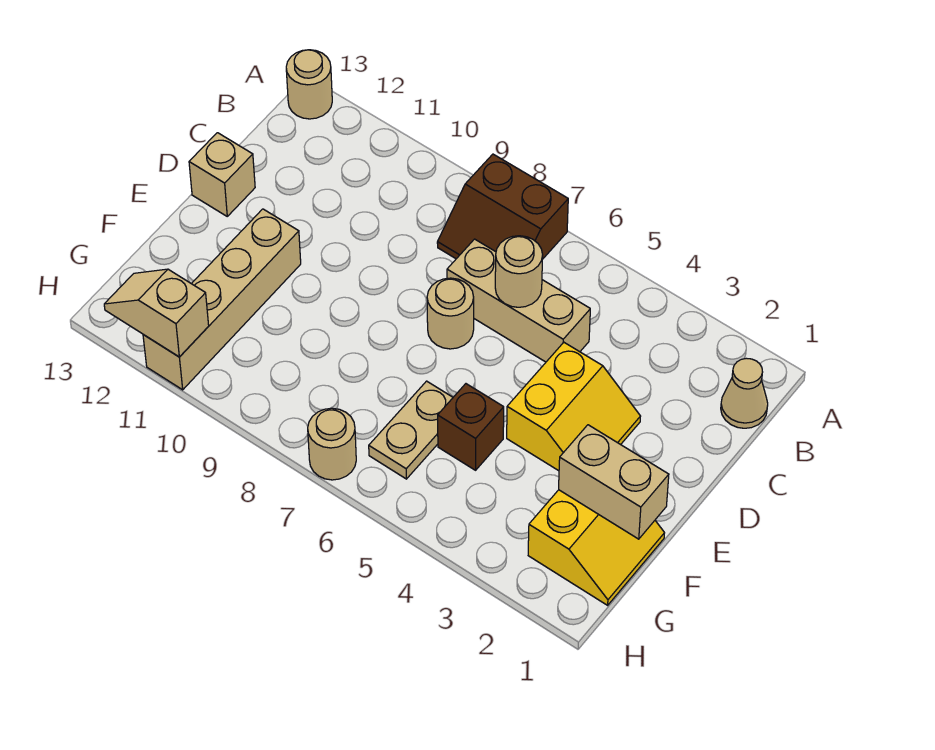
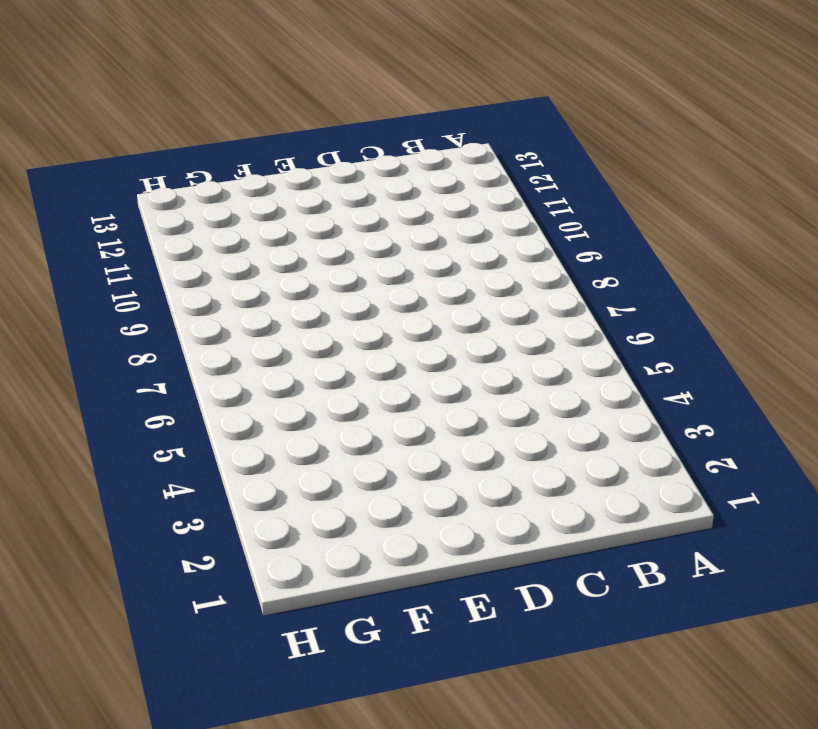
none -> brown 2x2 slope [437,154,568,259]
none -> tan 1x1 round brick [286,50,332,119]
none -> tan 1x1 cone [721,358,768,428]

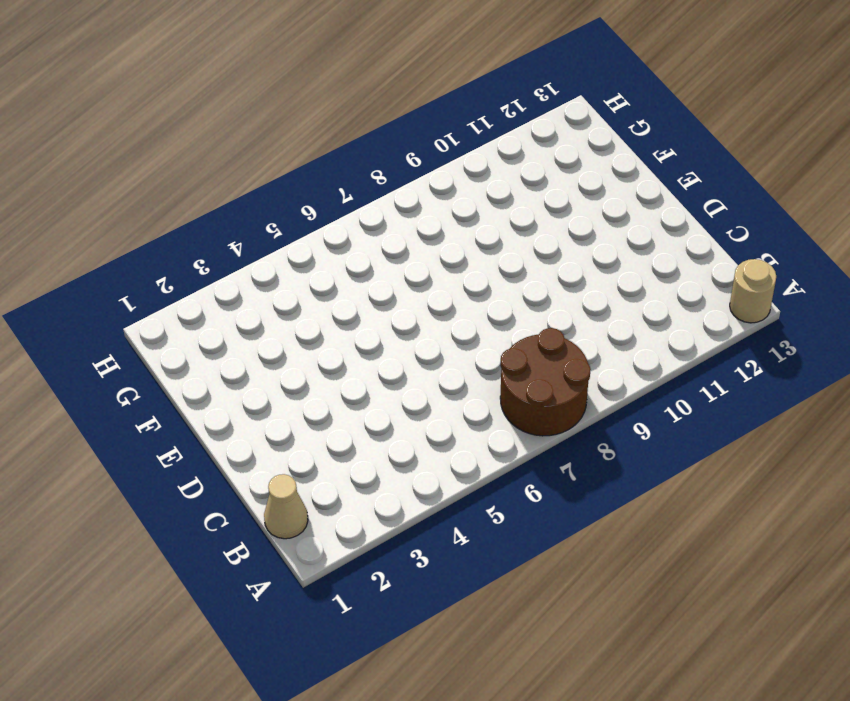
brown 2x2 round brick [500,328,591,436] -> brown 2x2 slope [437,154,568,259]
none -> tan 1x3 brick [447,239,590,362]
none -> yellow 2x2 slope [507,342,641,471]
none -> tan 1x1 round brick [427,278,474,349]

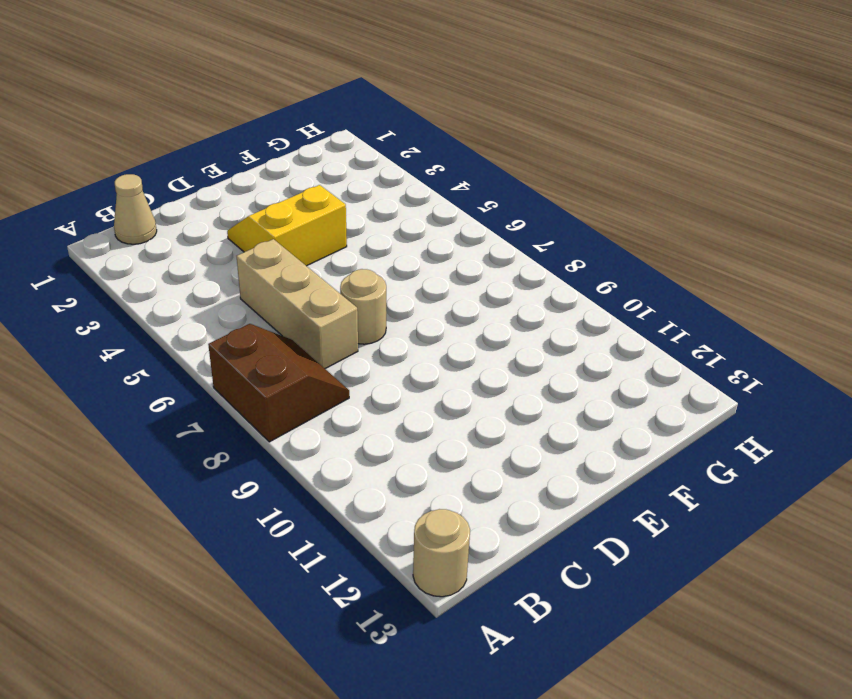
none -> tan 1x1 brick [189,133,255,216]
none -> tan 1x4 brick [143,209,301,390]
none -> yellow 2x2 slope [528,490,664,605]

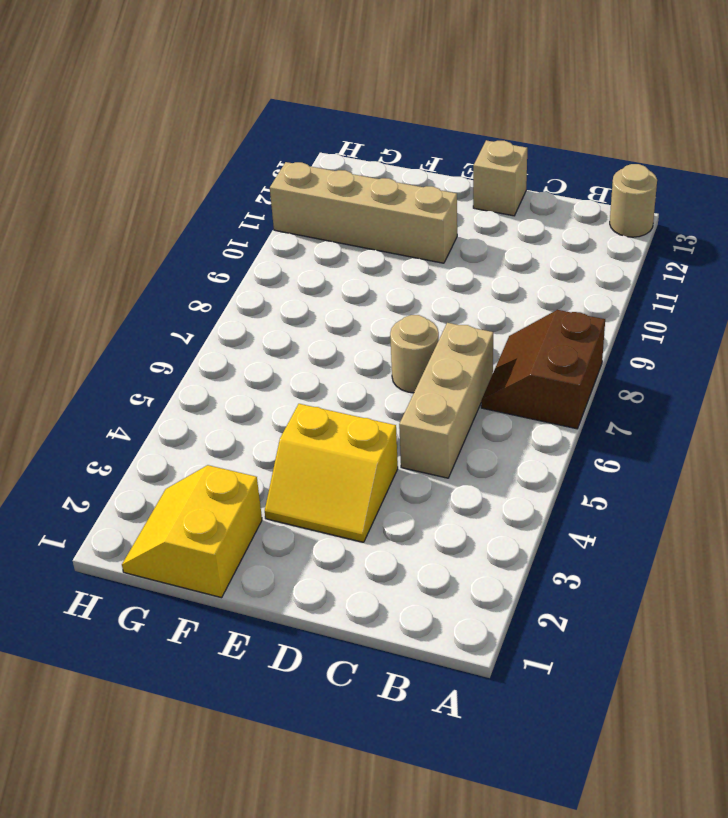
yellow 2x2 slope [122,465,262,598] -> yellow 2x2 slope turned to [528,490,664,605]
none -> tan 1x1 cone [721,358,768,428]
none -> brown 1x1 brick [438,384,504,470]
none -> tan 1x2 plate [369,381,453,479]

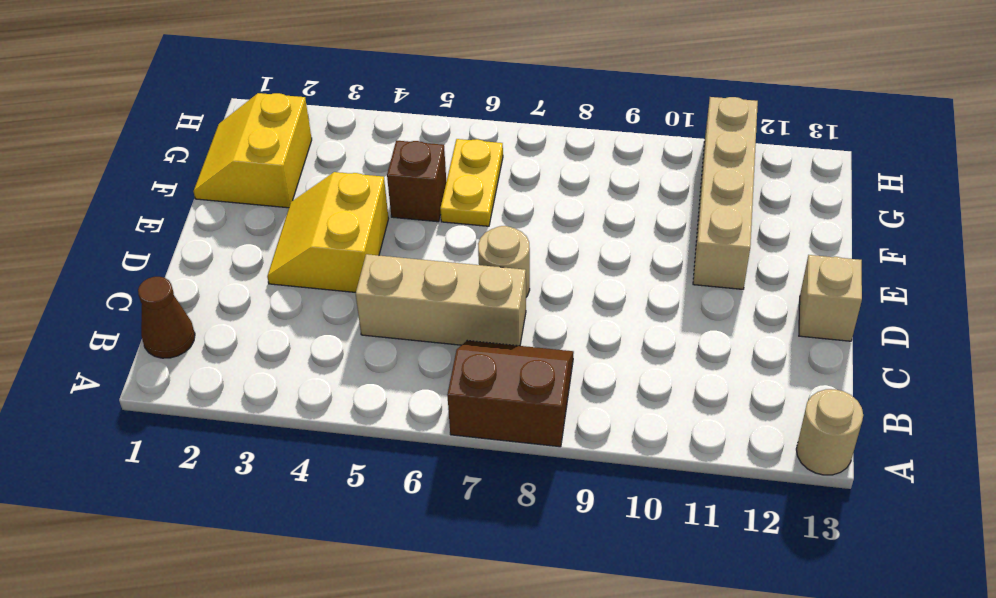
brown 1x1 cone [138,277,195,358] -> tan 1x1 cone [721,358,768,428]
yellow 1x2 plate [440,139,503,226] -> tan 1x2 plate [369,381,453,479]
none -> tan 1x1 round brick [308,408,356,480]
none -> tan 1x1 round brick [495,236,543,307]
none -> tan 1x2 brick [559,425,669,539]

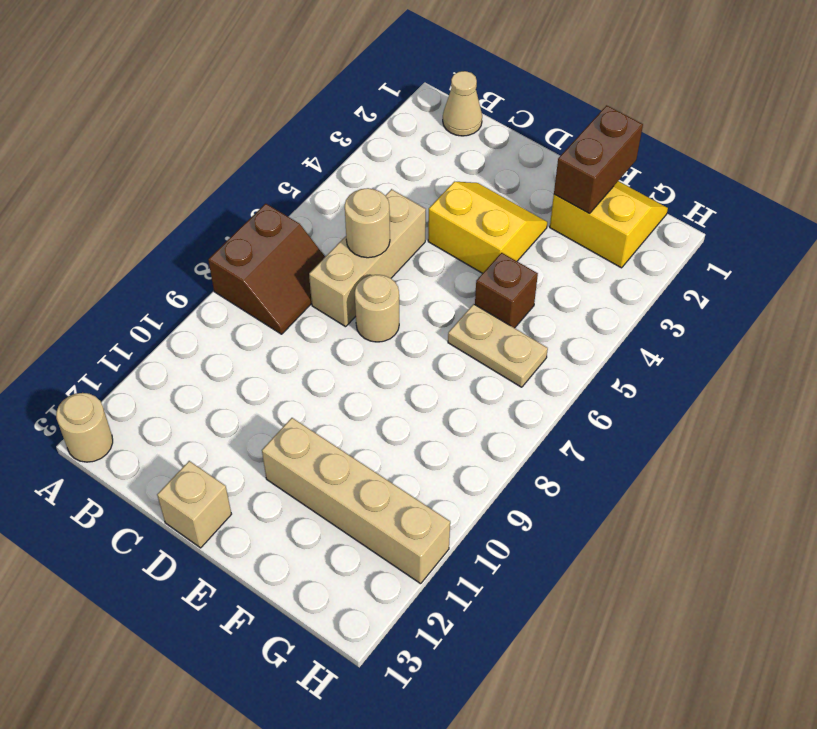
brown 1x2 brick [554,105,643,213] -> tan 1x2 brick [559,425,669,539]
none -> tan 1x1 round brick [308,408,356,480]
none -> tan 1x2 slope [104,269,209,357]

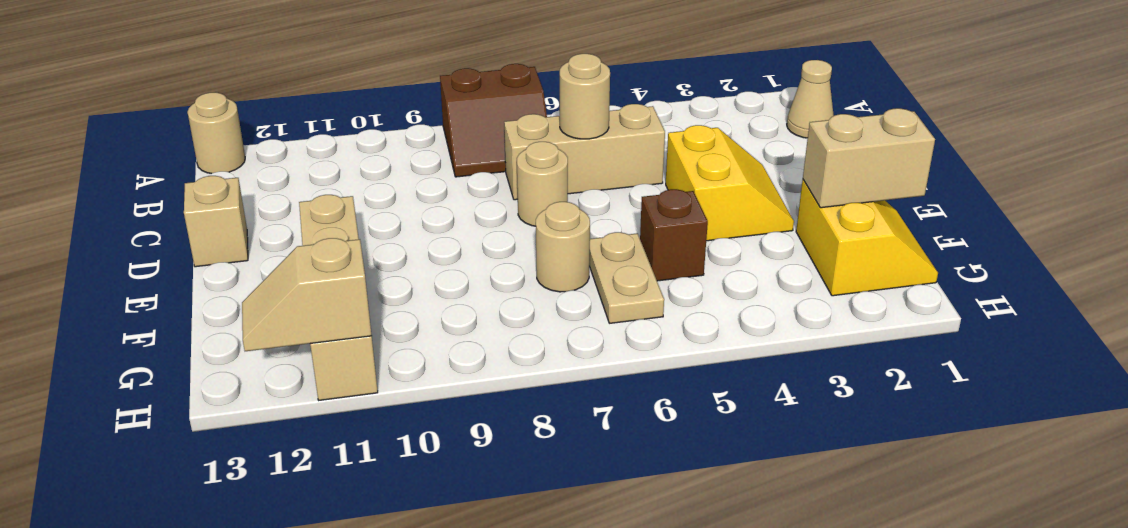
tan 1x1 round brick [536,202,590,292] -> tan 1x1 round brick moved to [308,408,356,480]

